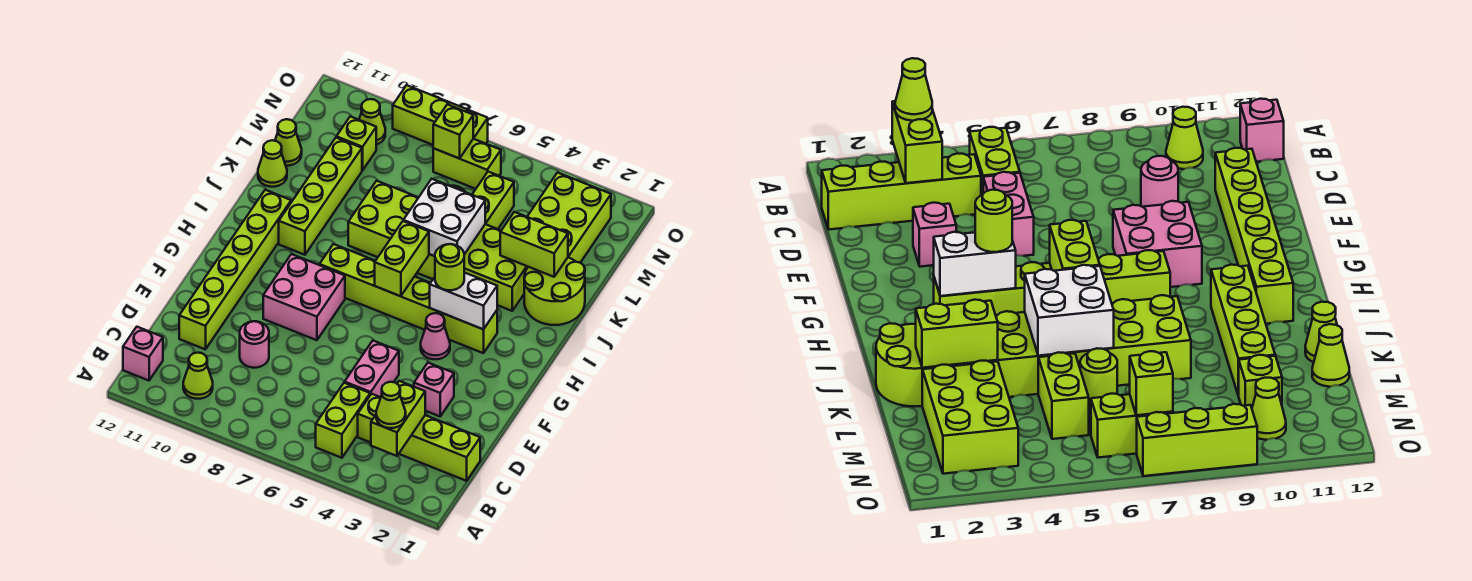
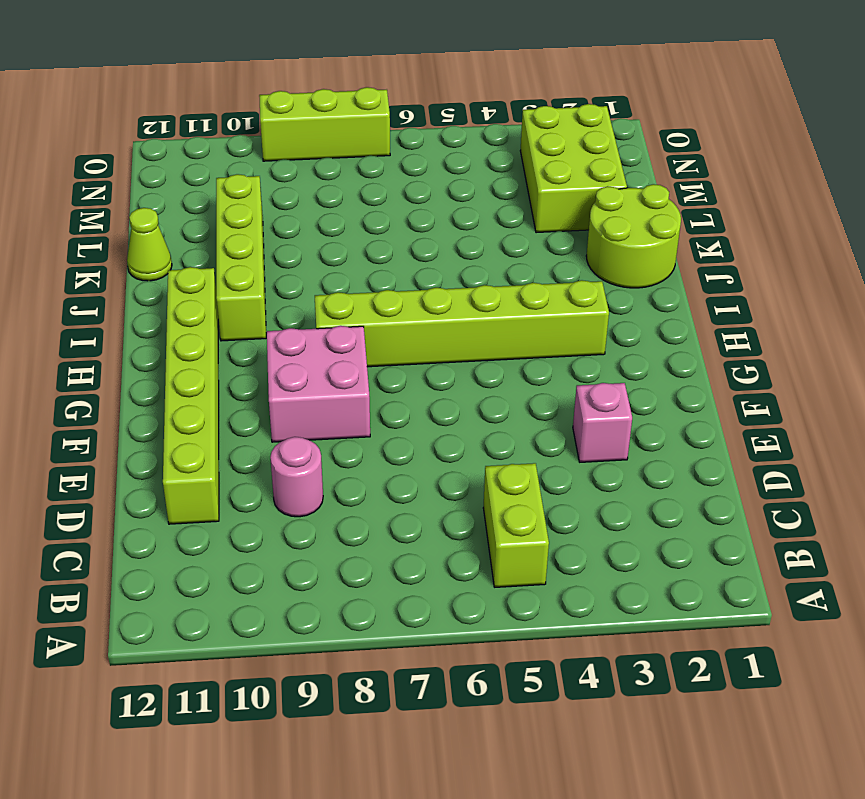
none -> lime 1x1 cone [183,353,213,399]
none -> pink 1x1 brick [123,327,163,381]
none -> lime 1x4 brick [358,394,480,481]
none -> pink 1x2 brick [345,341,399,397]

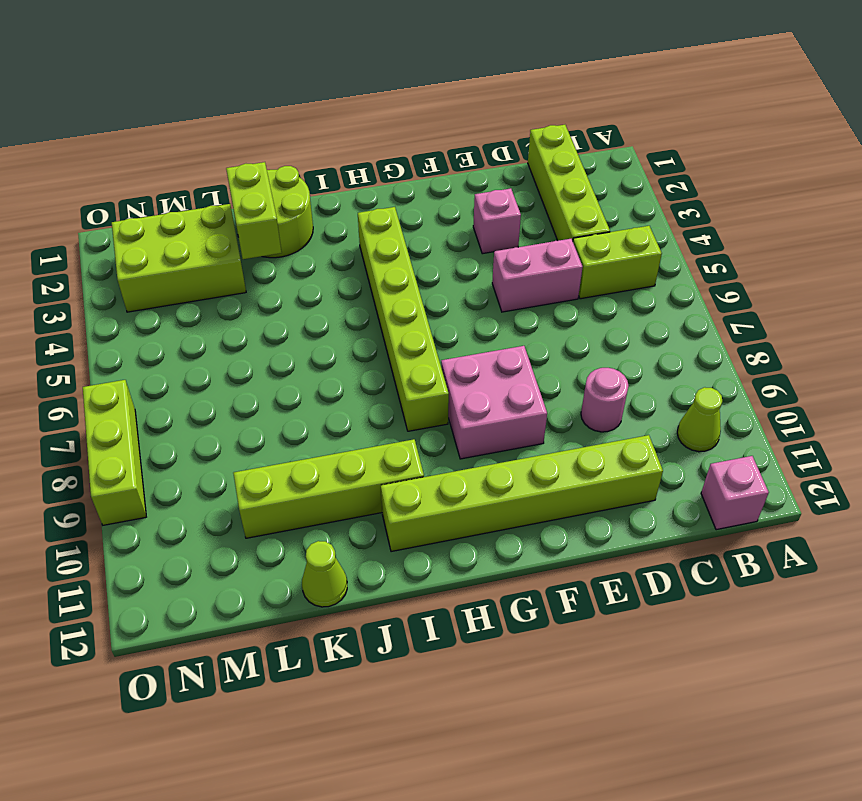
none -> pink 1x1 cone [421,313,450,359]
none -> lime 2x6 brick [348,181,528,311]
none -> lime 1x2 brick [472,172,514,229]
none -> lime 1x1 round brick [1080,348,1117,410]

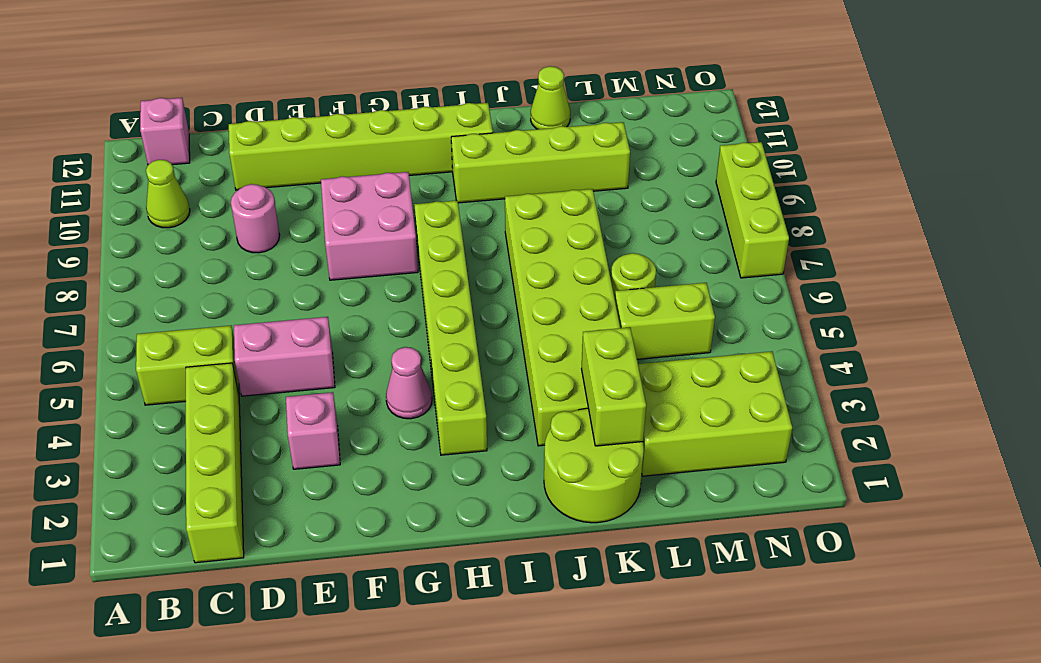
none -> lime 1x1 cone [275,119,302,166]
none -> lime 1x1 brick [336,116,376,170]
none -> lime 1x2 brick [433,139,501,189]
none -> lime 1x1 cone [359,99,385,145]

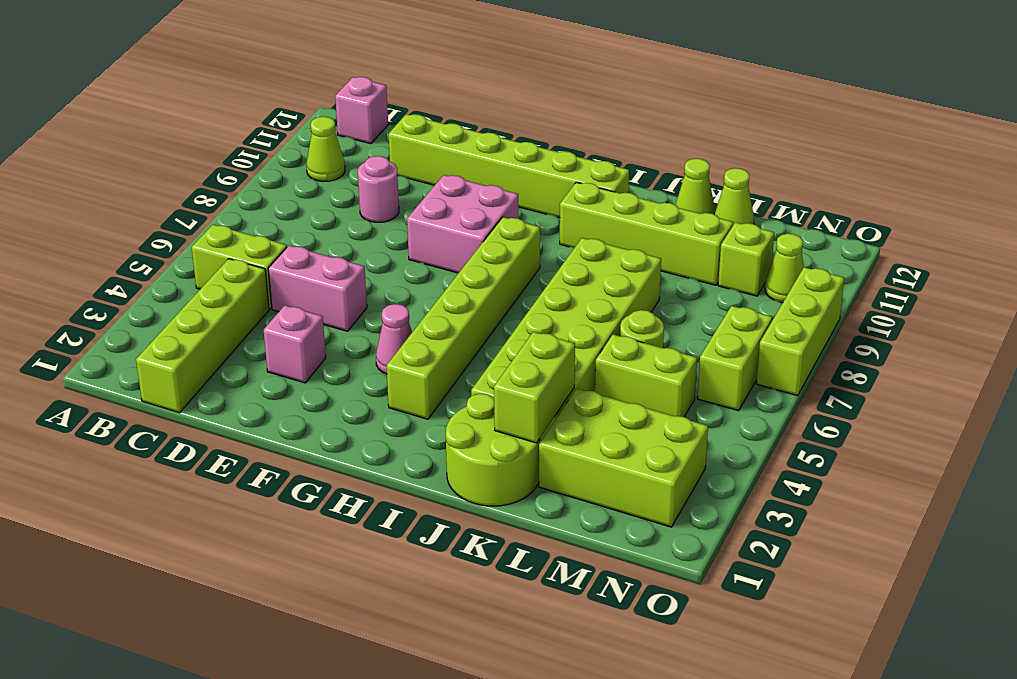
none -> lime 1x2 brick [371,381,425,456]
none -> white 1x2 brick [430,273,497,329]
none -> lime 1x2 brick [375,221,429,296]
none -> white 2x2 brick [403,179,485,256]

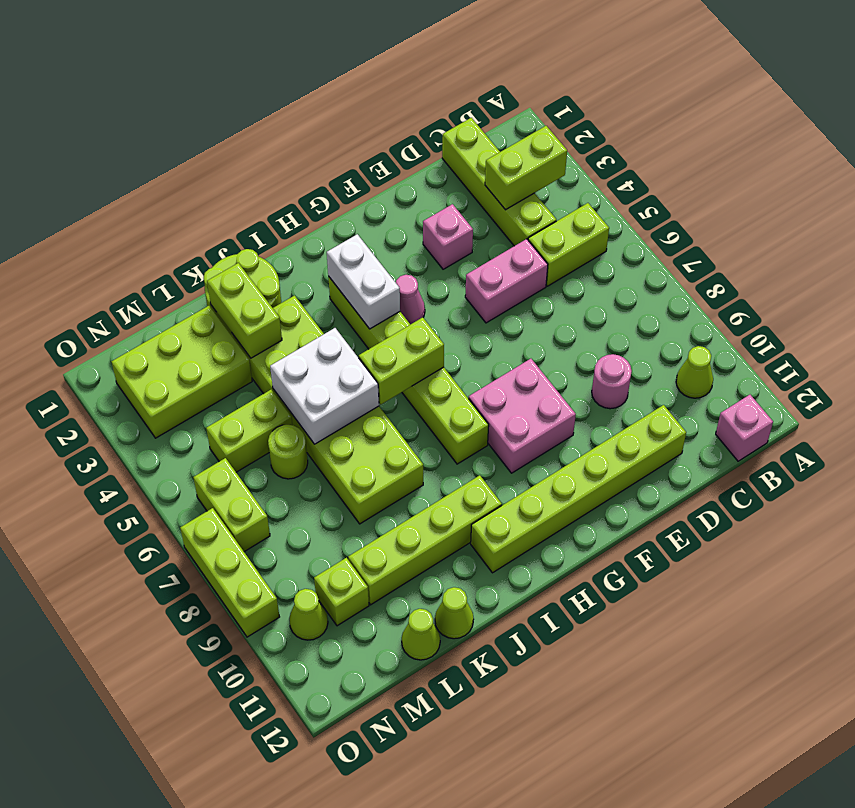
none -> lime 1x1 brick [433,104,473,159]
none -> lime 1x1 cone [376,382,406,428]
none -> lime 1x1 round brick [435,244,464,290]

